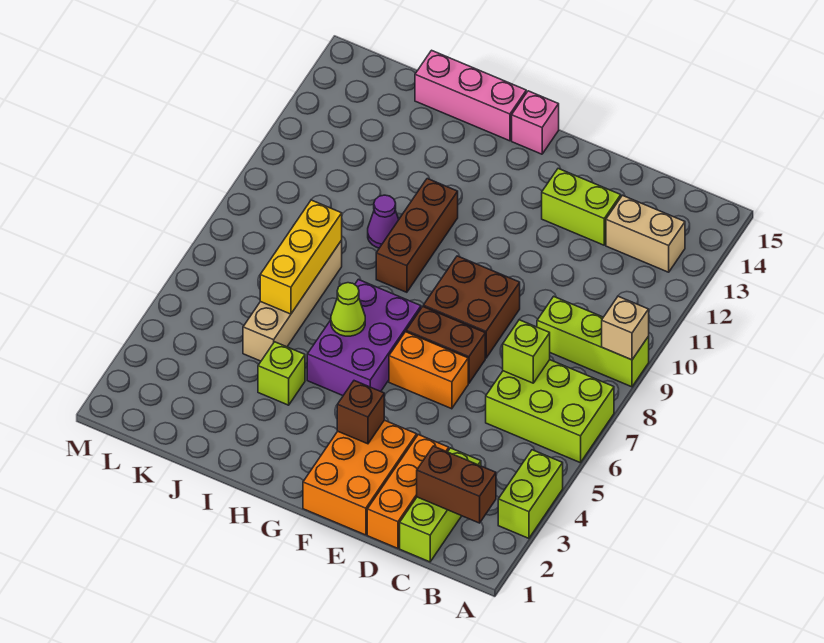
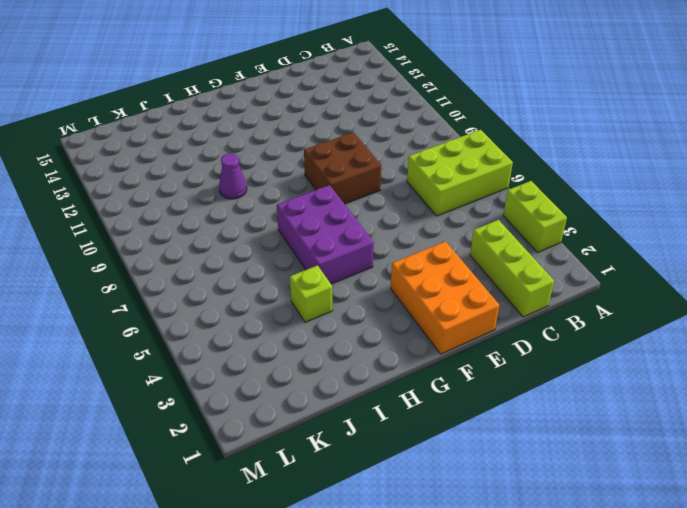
none -> lime 1x3 brick [537,296,649,387]
none -> tan 1x2 brick [606,195,685,272]
none -> orange 1x3 brick [367,435,449,548]

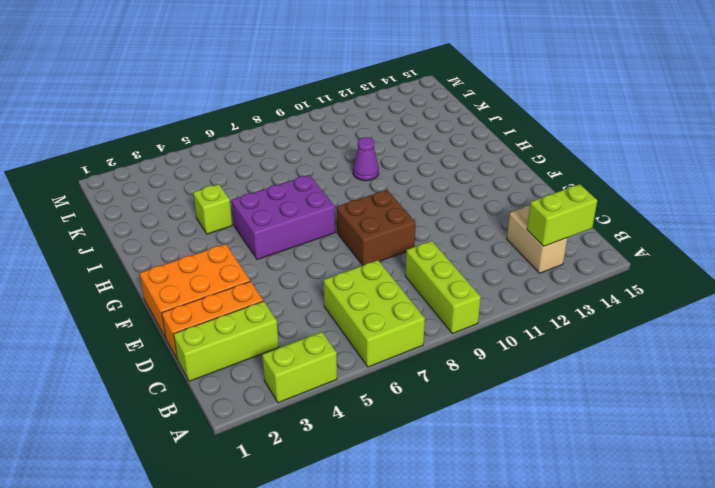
lime 1x2 brick [527,184,597,246] -> lime 1x2 brick turned to [542,169,621,245]
none -> orange 1x2 brick [389,332,468,409]
none -> brown 1x2 brick [406,307,485,383]
none -> pink 1x1 brick [512,91,559,154]

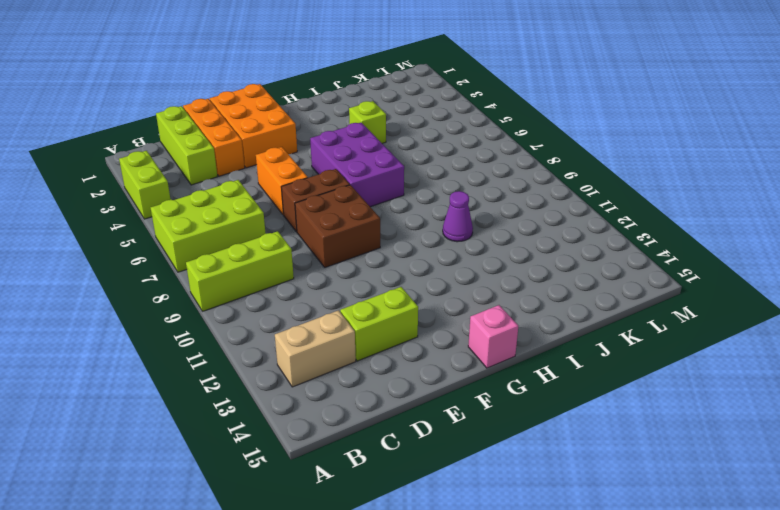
orange 1x2 brick [256,147,308,215] -> orange 1x2 brick turned to [389,332,468,409]
none -> brown 1x3 brick [376,179,458,292]
none -> pink 1x3 brick [415,50,526,141]
none -> tan 1x4 brick [243,240,342,361]

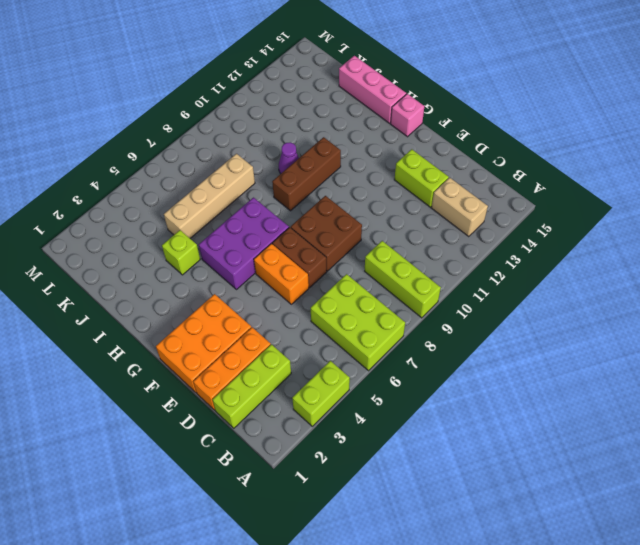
none -> tan 1x1 brick [602,296,649,360]
none -> brown 1x2 brick [417,446,496,523]
none -> lime 1x1 brick [503,320,550,383]

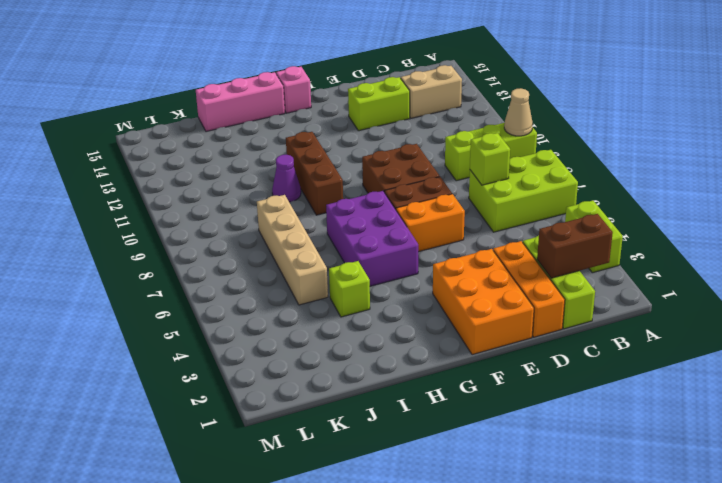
tan 1x1 cone [504,88,533,136] -> tan 1x1 brick [602,296,649,360]
none -> brown 1x1 brick [337,381,384,444]
none -> lime 1x1 cone [331,283,365,336]
none -> yellow 1x3 brick [260,200,342,314]

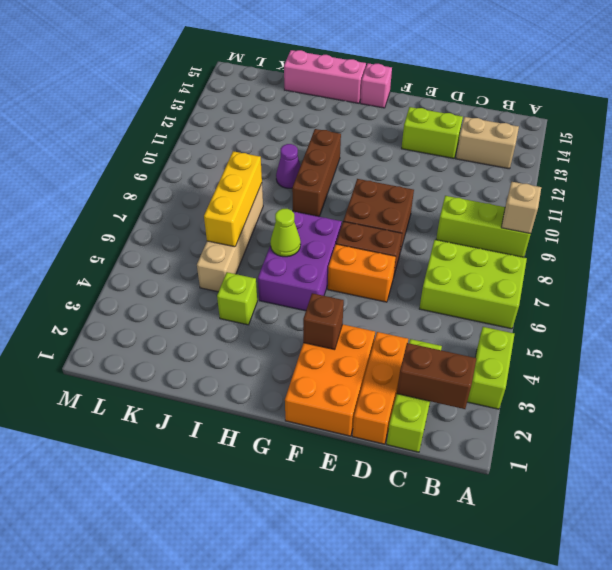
none -> lime 1x1 brick [503,320,550,383]

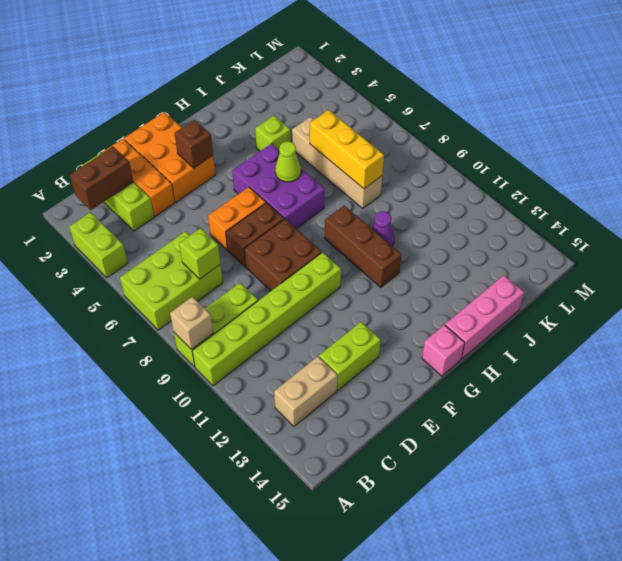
lime 1x6 brick [192,252,341,386] -> none

